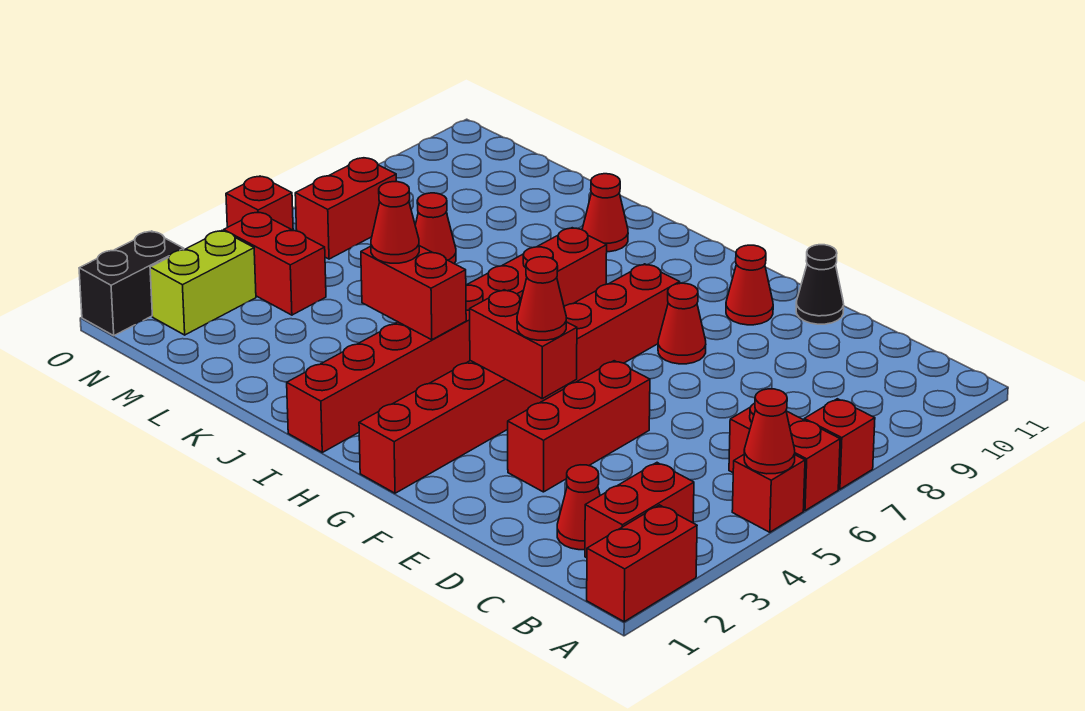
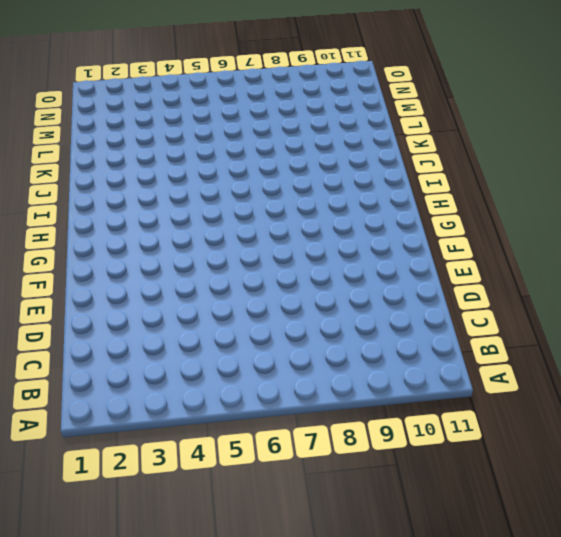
none -> red 1x2 brick [587,505,697,622]
none -> red 1x1 brick [732,455,805,532]
none -> red 1x2 brick [729,403,840,511]

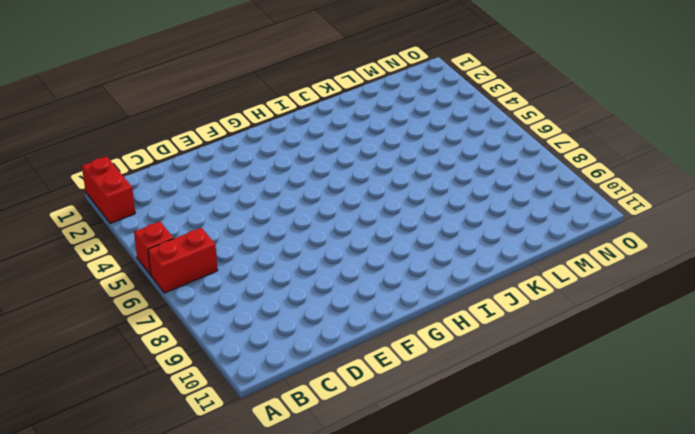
none -> red 1x1 brick [804,399,875,489]
none -> red 1x2 brick [585,463,694,558]
none -> red 1x1 cone [557,465,600,550]

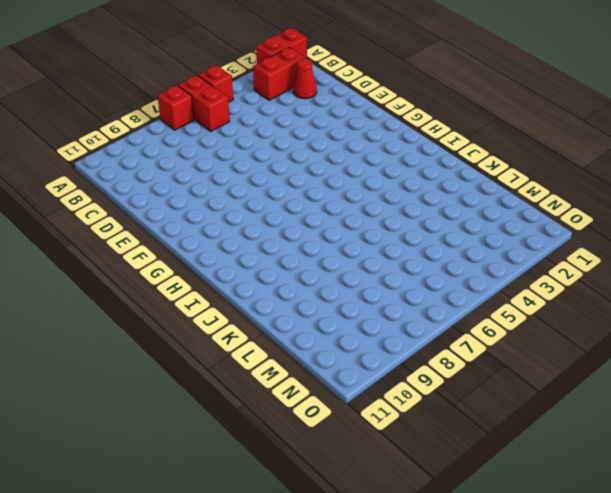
none -> red 1x3 brick [508,361,650,492]
none -> black 1x1 cone [796,245,844,324]
none -> red 1x1 cone [658,283,706,364]

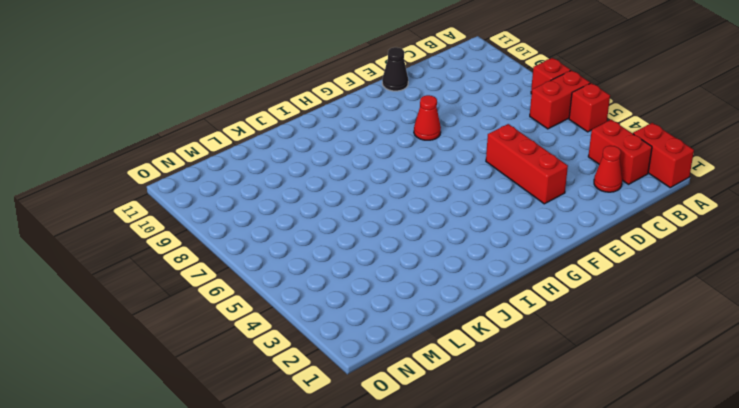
none -> red 1x1 cone [726,245,773,325]
none -> red 1x8 brick [359,264,680,493]
none -> red 1x8 brick [287,228,607,452]

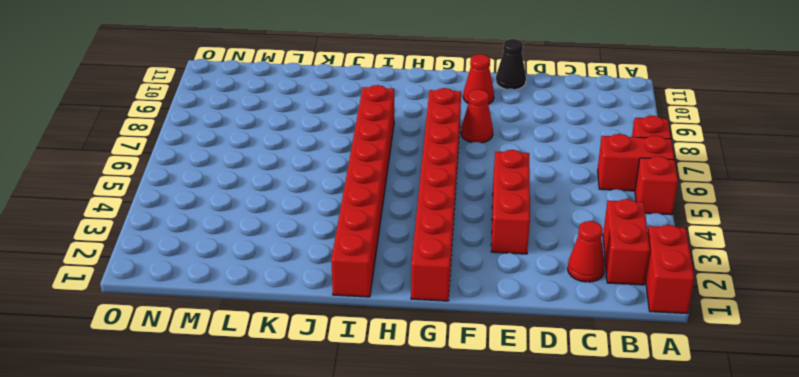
none -> red 1x1 cone [582,174,628,252]
none -> red 1x1 cone [415,193,456,263]
none -> red 1x2 brick [224,212,326,315]

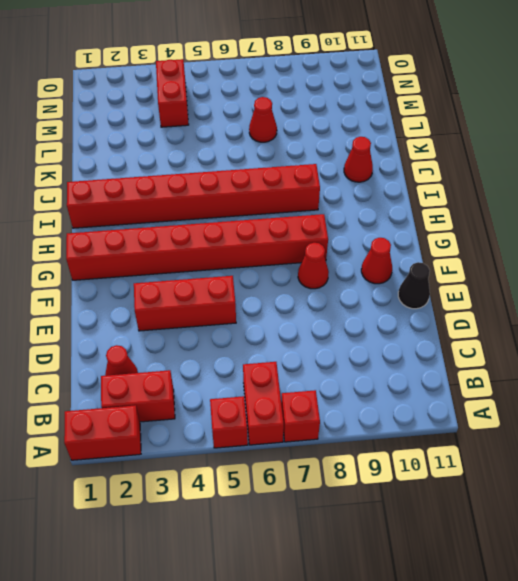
none -> lime 1x2 brick [150,231,256,335]
none -> red 1x2 brick [295,158,396,259]
none -> black 1x2 brick [79,231,184,335]

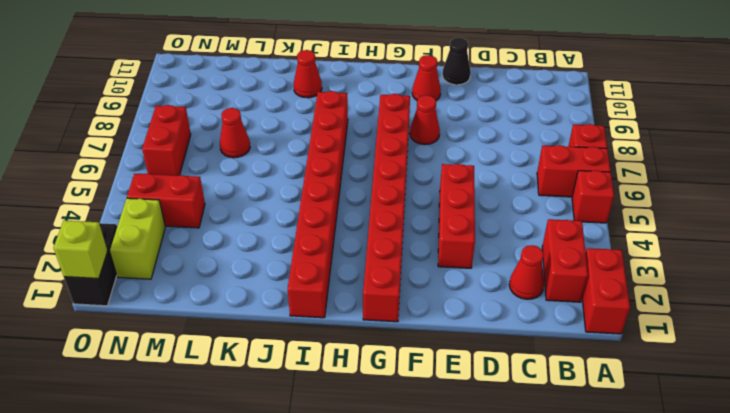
lime 1x1 brick [53,220,108,279] -> none
none -> red 1x1 brick [226,176,293,230]
none -> red 1x1 cone [744,389,795,474]
none -> red 1x2 brick [470,290,577,399]

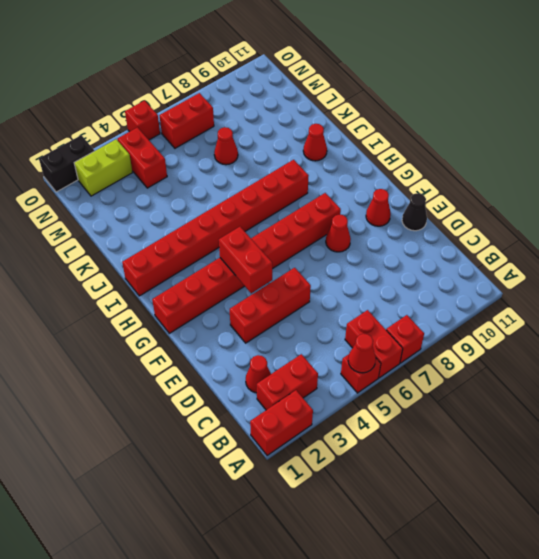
none -> red 1x2 brick [361,246,466,340]
none -> red 1x1 cone [517,257,566,340]
none -> red 1x1 cone [371,182,419,263]

